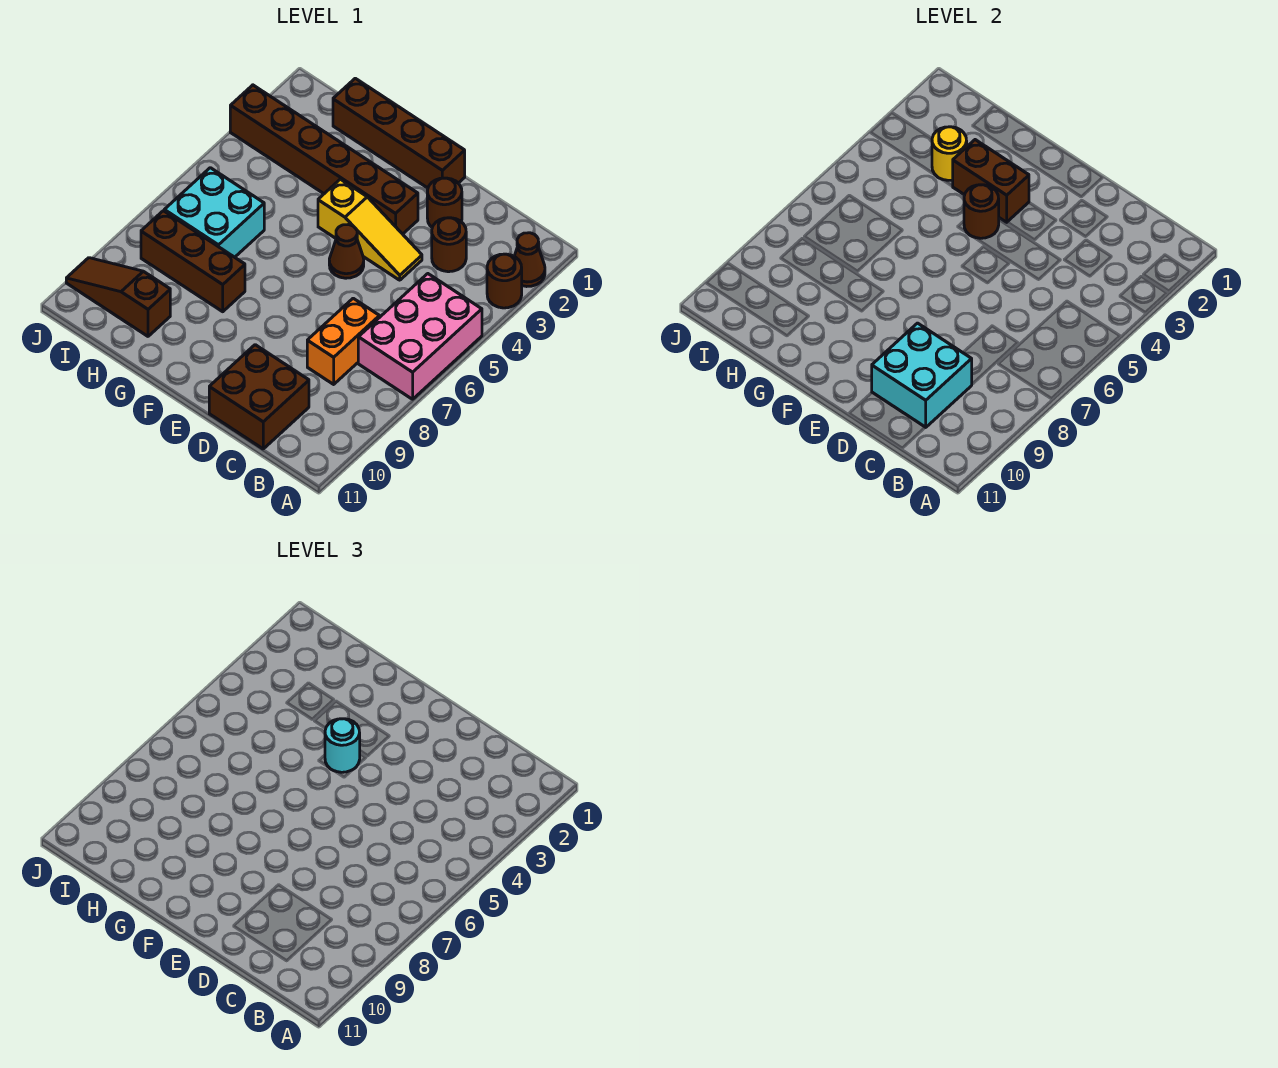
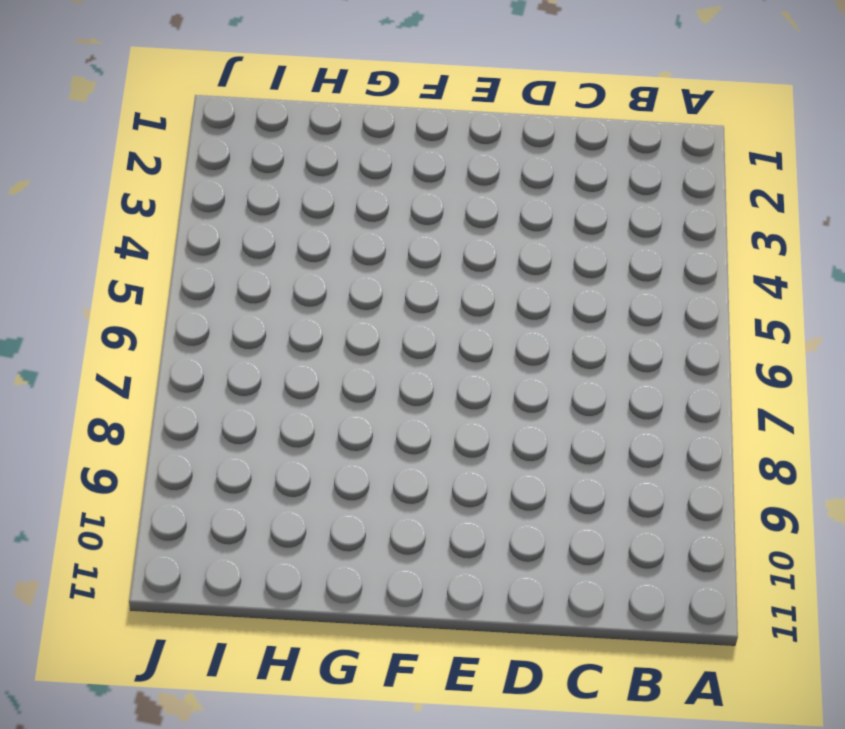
none -> brown 1x1 cone [514,233,545,287]
none -> brown 1x1 round brick [487,254,522,308]
none -> pink 2x3 brick [358,274,482,399]

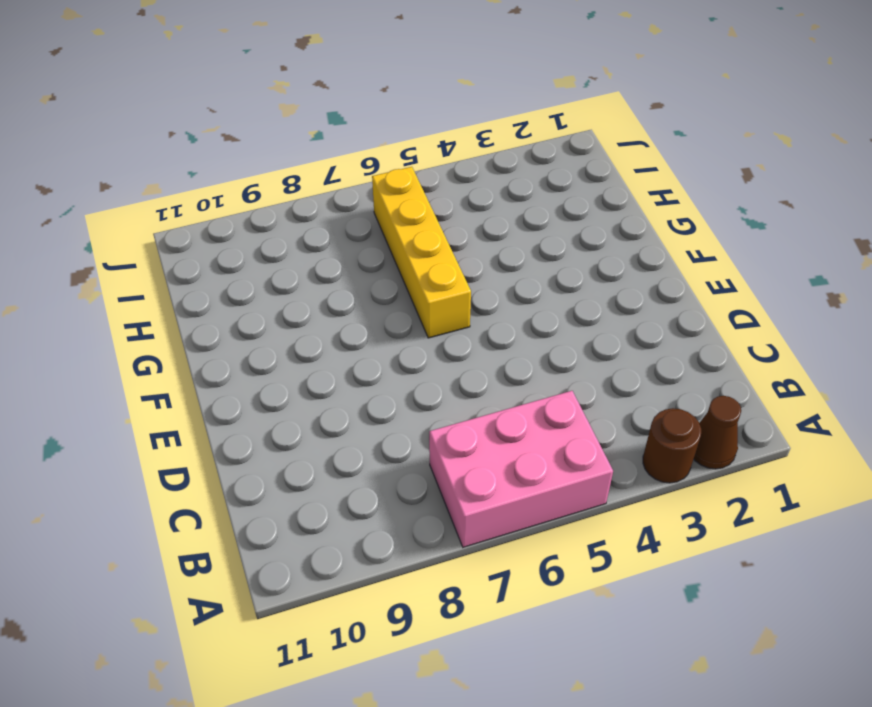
yellow 1x4 brick [372,167,471,338] -> cyan 2x2 brick [164,168,264,257]
none -> brown 1x1 round brick [432,218,466,272]
none -> orange 1x2 brick [307,298,379,384]
none -> brown 2x2 brick [209,345,309,449]

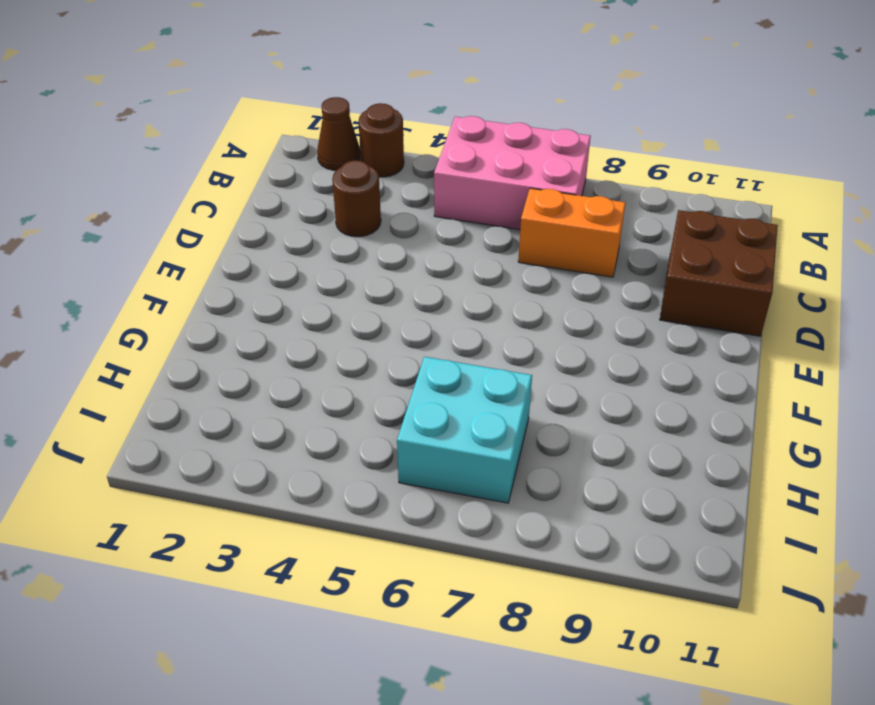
none -> brown 1x1 round brick [427,178,462,227]
none -> yellow 1x3 slope [318,179,422,280]
none -> brown 1x4 brick [333,78,465,188]

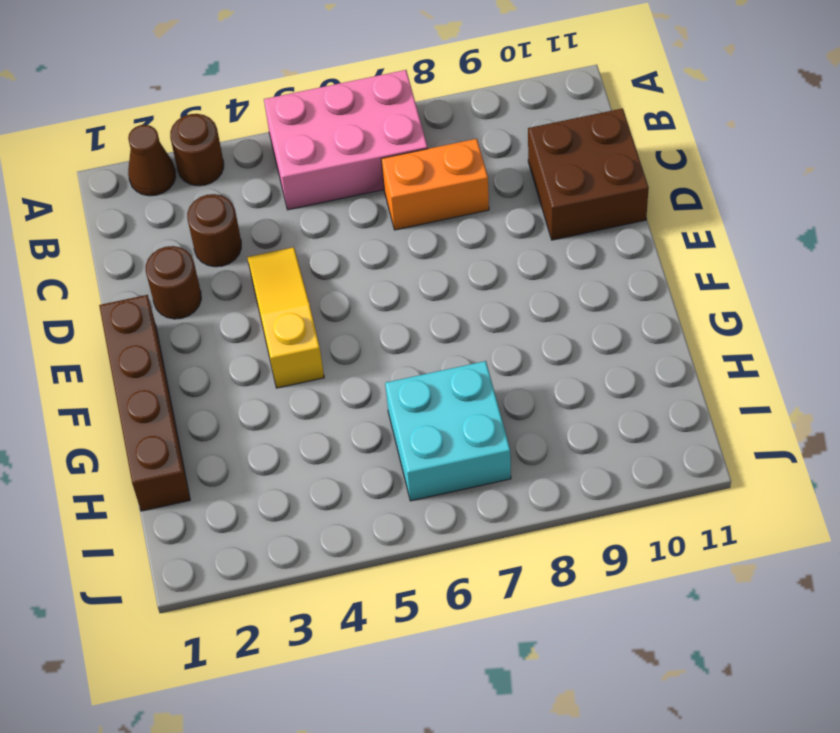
none -> brown 1x6 brick [230,85,418,234]
none -> brown 1x1 cone [329,225,364,278]
none -> brown 1x3 brick [141,211,245,312]

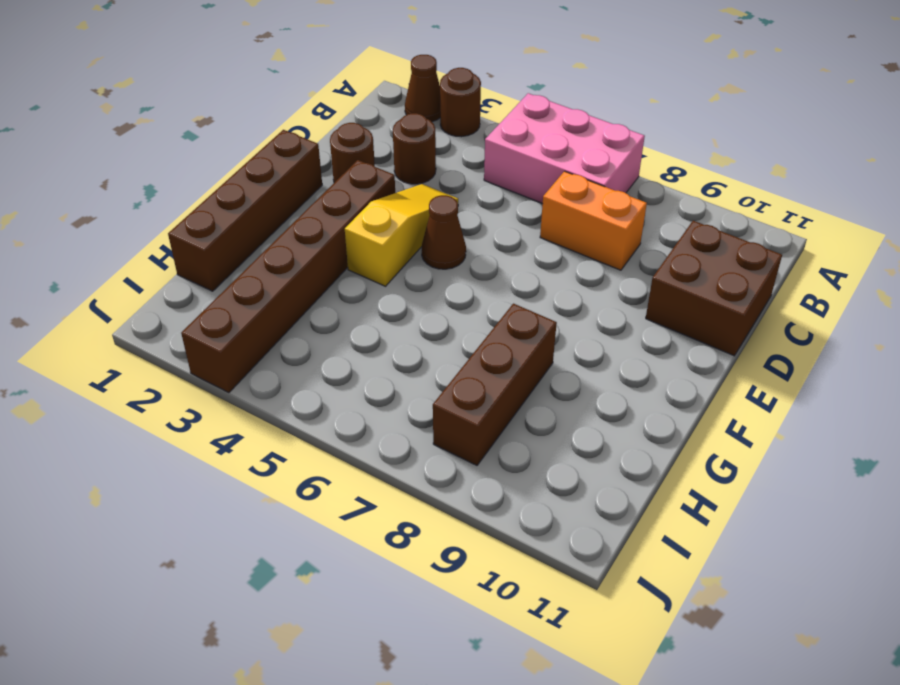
none -> cyan 2x2 brick [164,168,264,257]
none -> brown 1x3 slope [66,258,170,336]
none -> cyan 2x2 brick [872,323,972,427]

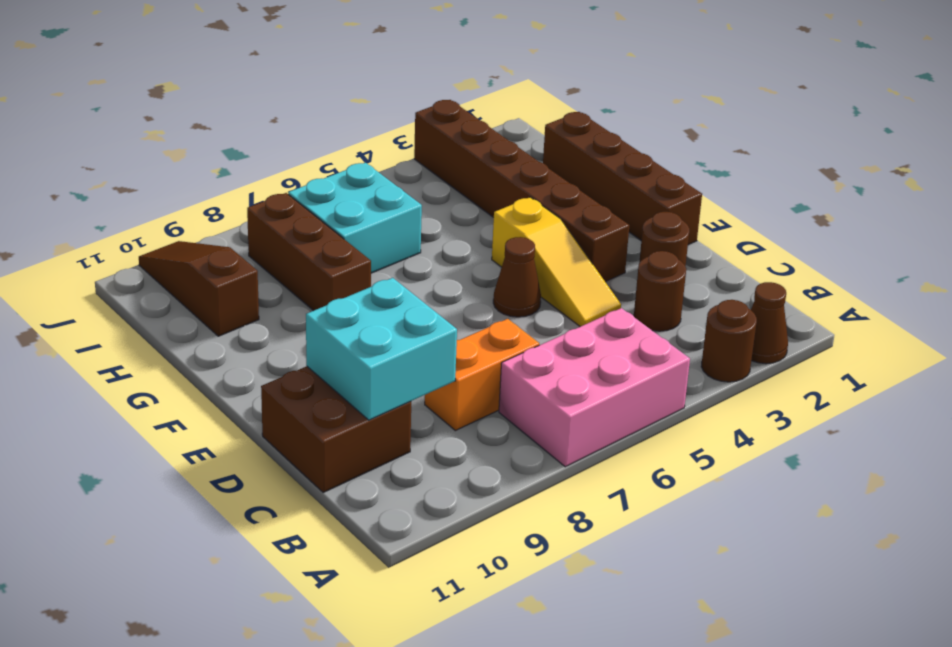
none -> brown 1x2 brick [953,140,1029,222]
none -> brown 1x1 round brick [964,185,999,238]
none -> yellow 1x1 round brick [932,127,967,180]

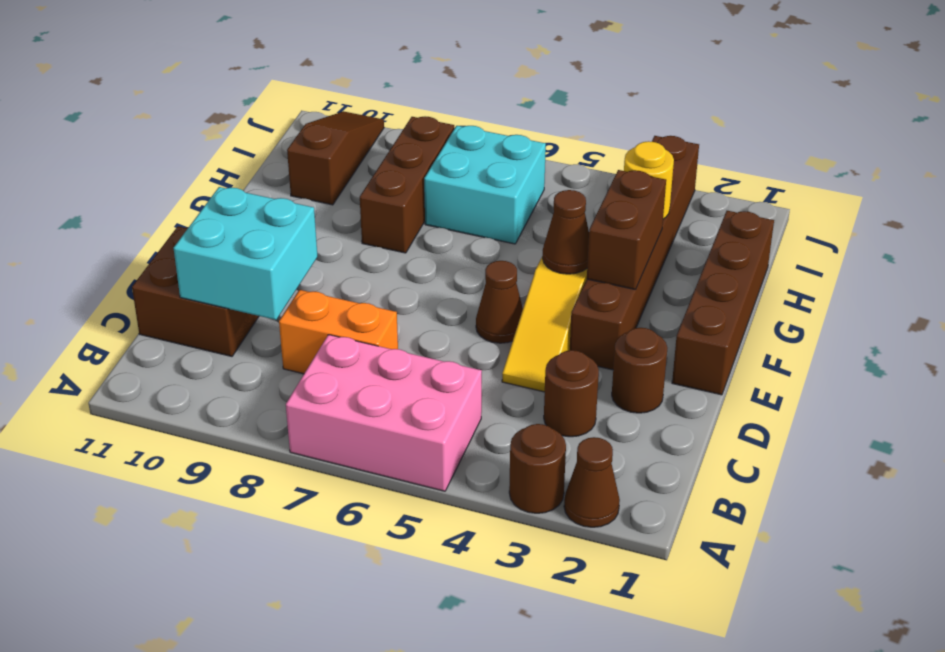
brown 1x1 cone [543,190,589,274] -> brown 1x1 round brick [964,185,999,238]
none -> cyan 1x1 round brick [325,719,360,772]

